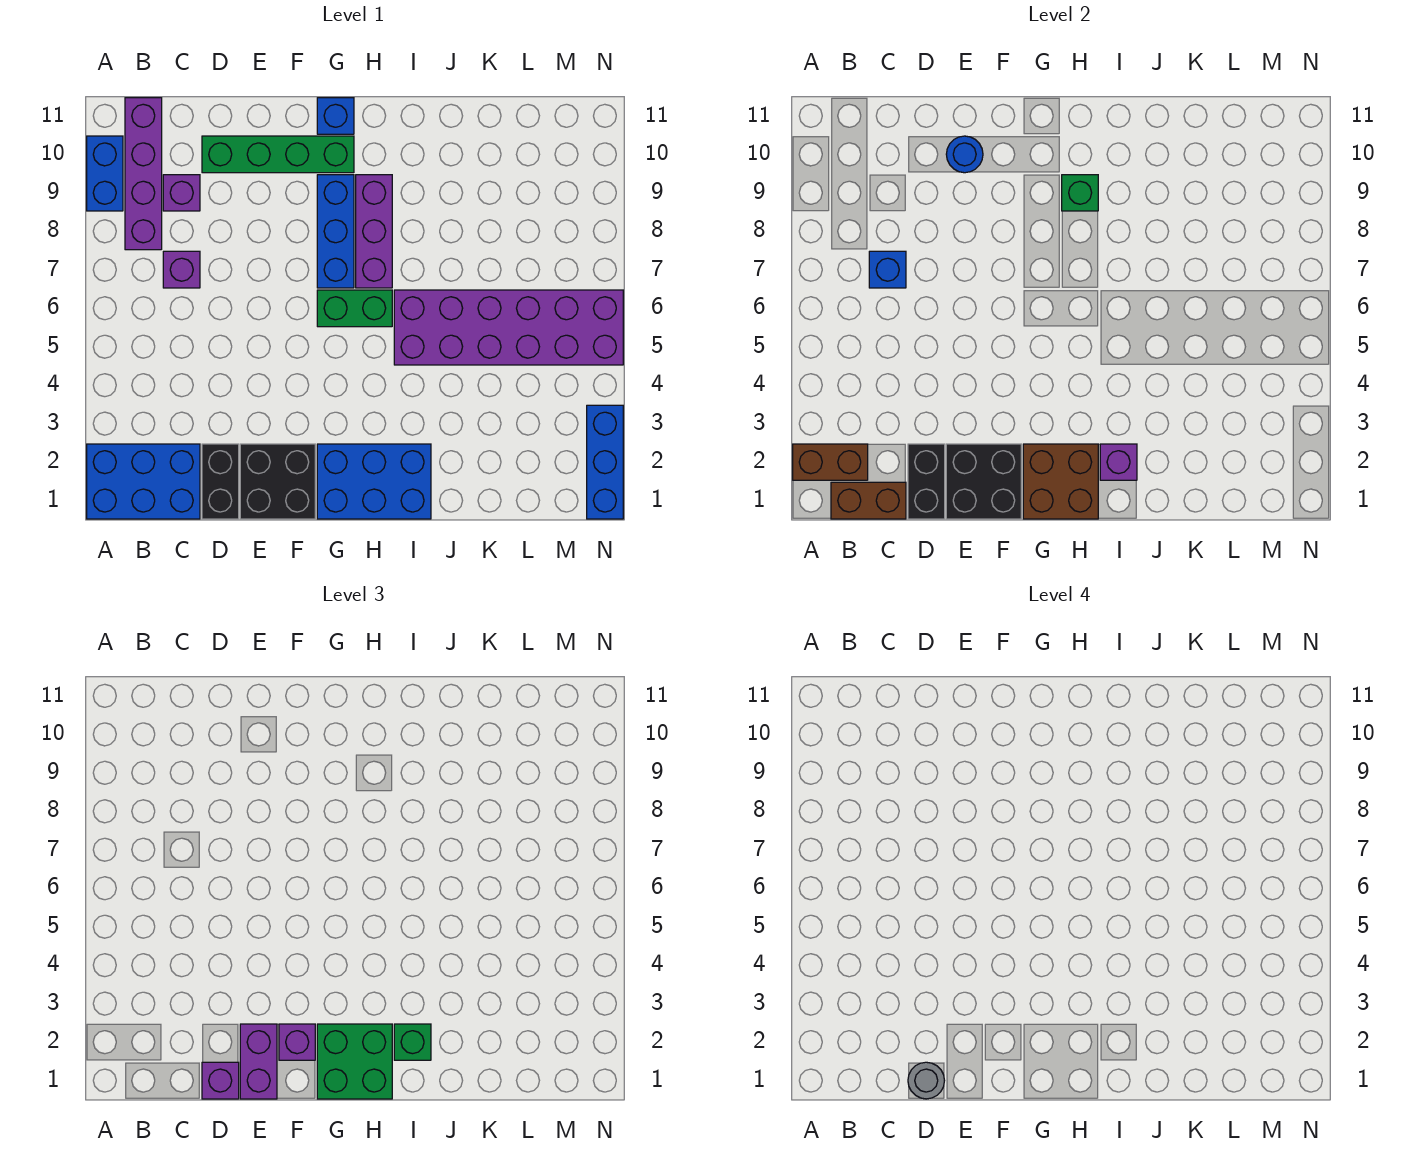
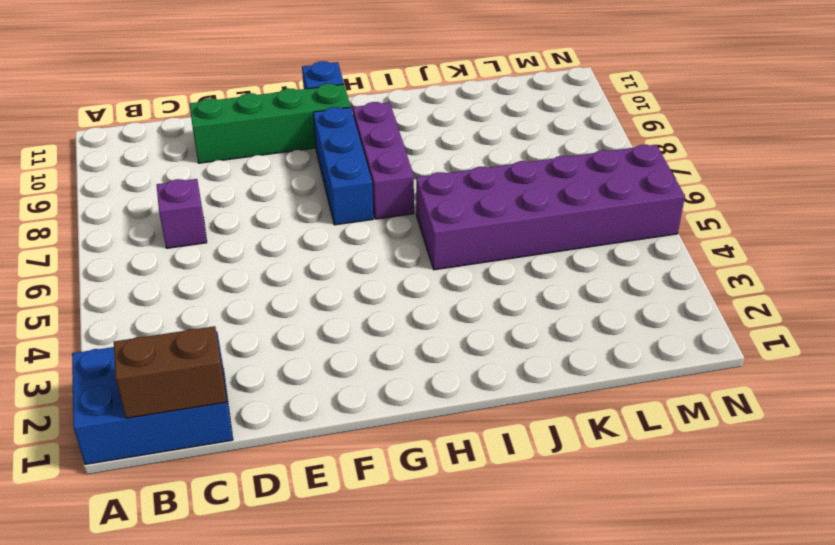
none -> blue 1x2 brick [87,136,123,211]
none -> purple 1x4 brick [125,98,162,250]
none -> purple 1x1 brick [163,175,200,211]
none -> black 1x2 brick [202,444,239,519]

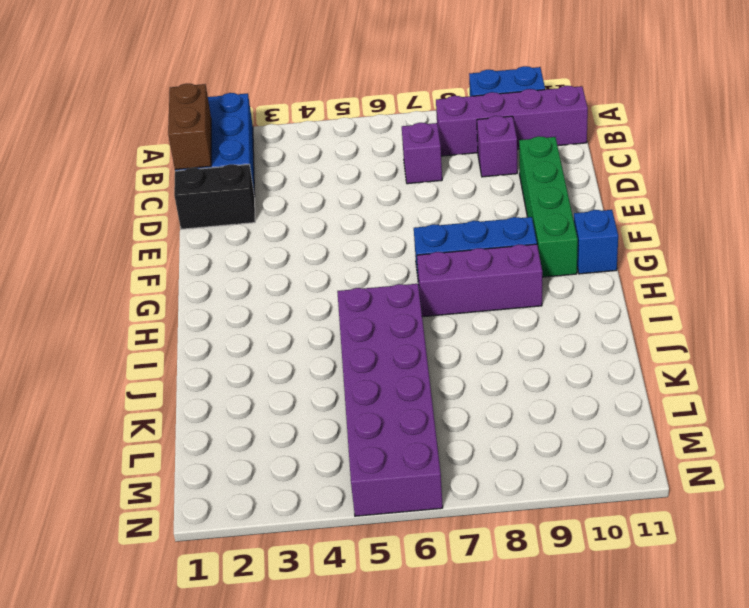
none -> black 2x2 brick [240,444,315,519]
none -> blue 2x3 brick [317,444,431,519]
none -> green 1x2 brick [317,290,392,327]
none -> blue 1x3 brick [587,405,623,519]

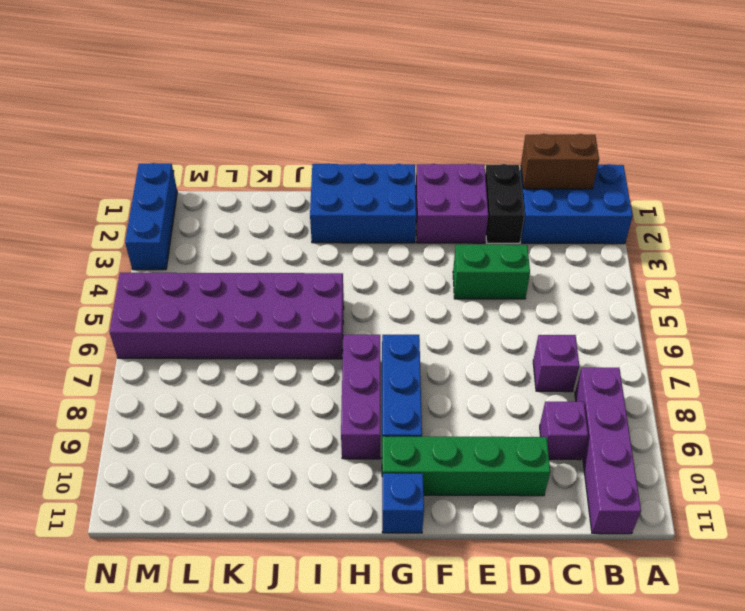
green 1x2 brick [453,245,530,299] -> green 1x2 brick moved to [317,290,392,327]
purple 2x2 brick [416,164,488,243] -> black 2x2 brick [240,444,315,519]
none -> blue 1x2 brick [87,136,123,211]
none -> brown 1x2 brick [793,444,868,480]
none -> blue 1x1 brick [869,251,906,288]
none -> black 1x2 brick [908,444,945,519]

